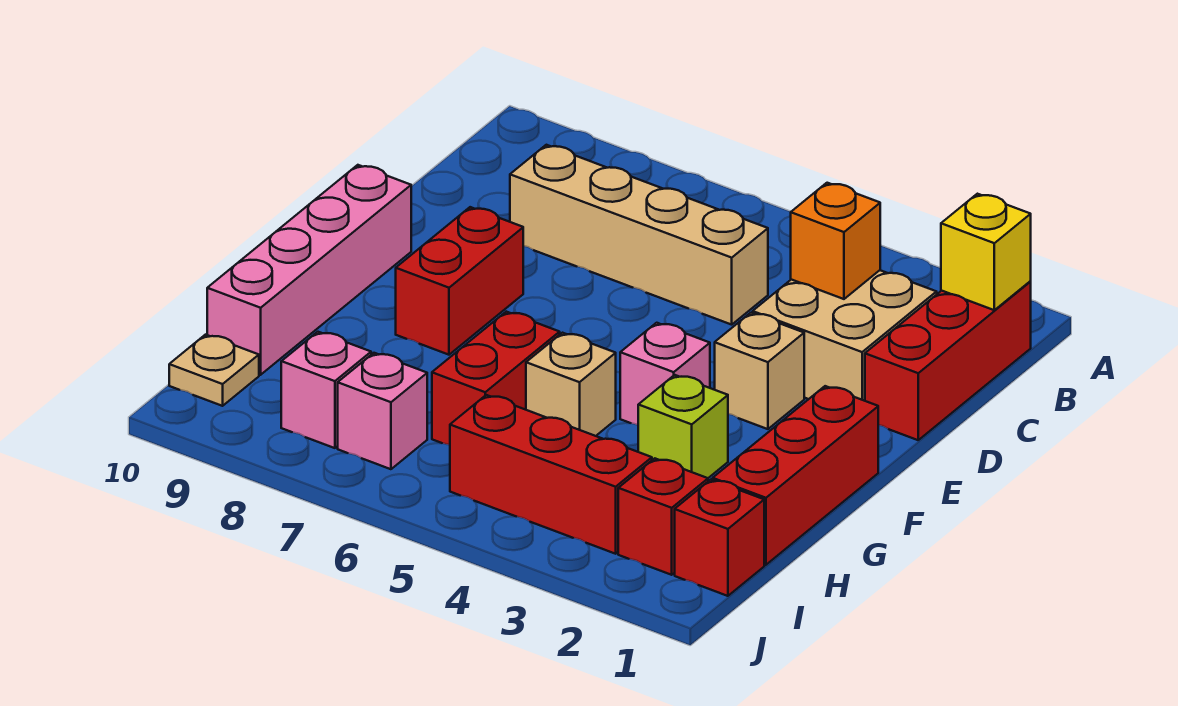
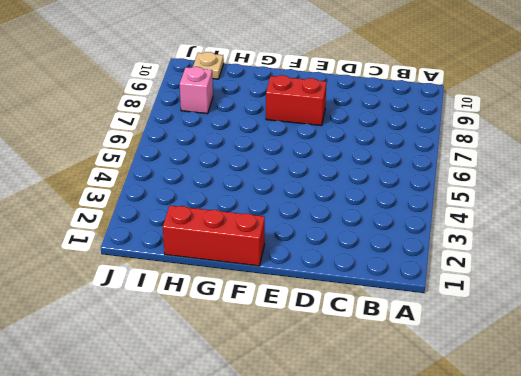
none -> red 1x3 brick [865,282,1031,440]
none -> tan 2x2 brick [753,270,937,401]
none -> tan 1x4 brick [510,145,768,325]

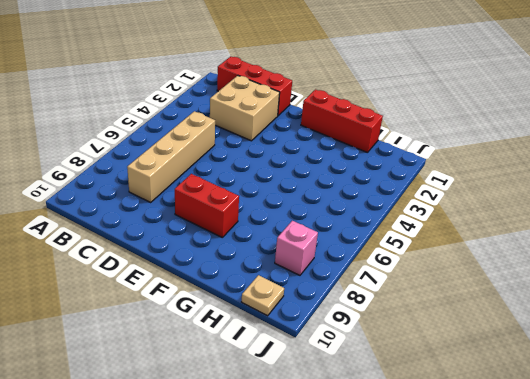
none -> tan 1x1 brick [715,313,804,429]
none -> pink 1x4 brick [207,165,411,375]
none -> pink 1x1 brick [620,323,710,425]

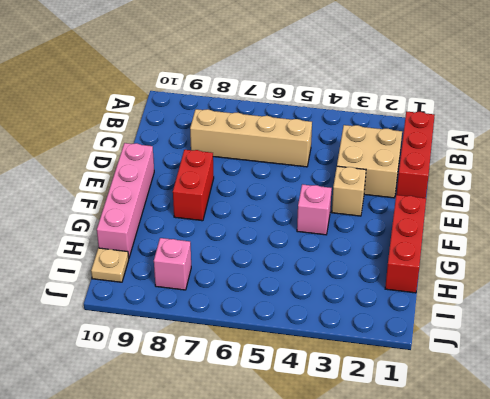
none -> lime 1x1 brick [638,375,728,478]
none -> tan 1x1 brick [526,333,616,436]
none -> red 1x2 brick [432,312,560,445]

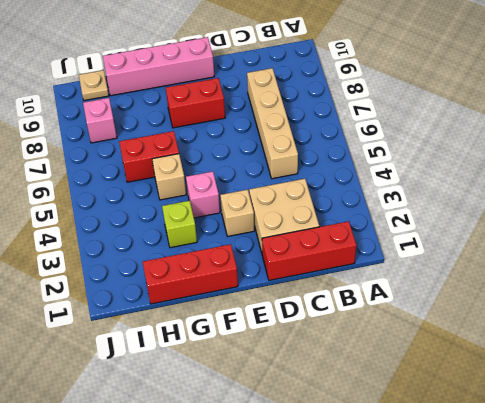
none -> red 1x1 brick [675,480,764,596]
none -> red 1x1 brick [618,458,708,575]
none -> red 1x3 brick [450,395,652,554]

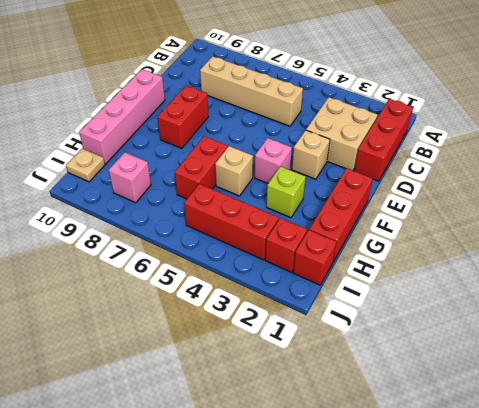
none -> pink 1x1 brick [338,353,427,469]
none -> yellow 1x1 brick [941,194,1031,310]
none -> orange 1x1 brick [791,183,880,299]

